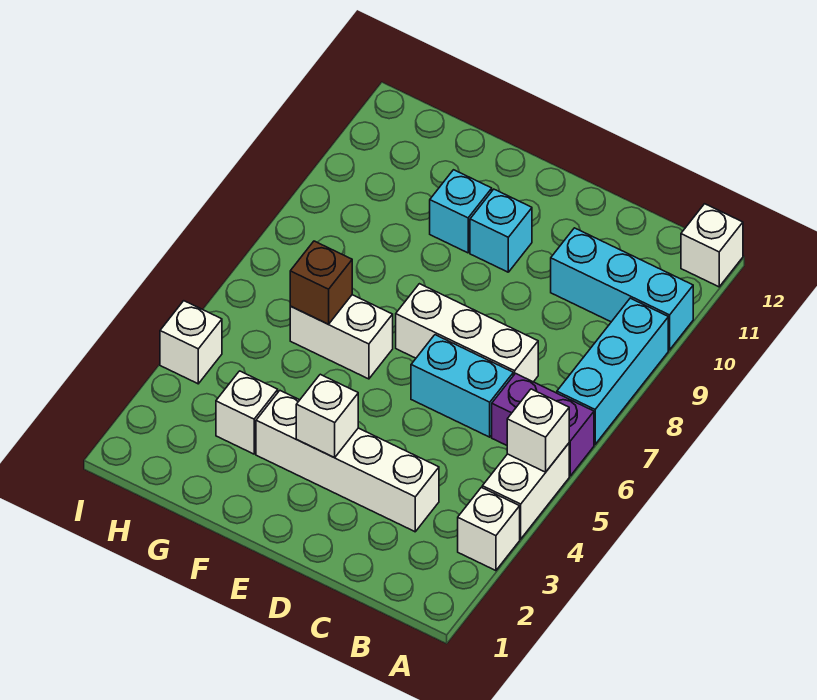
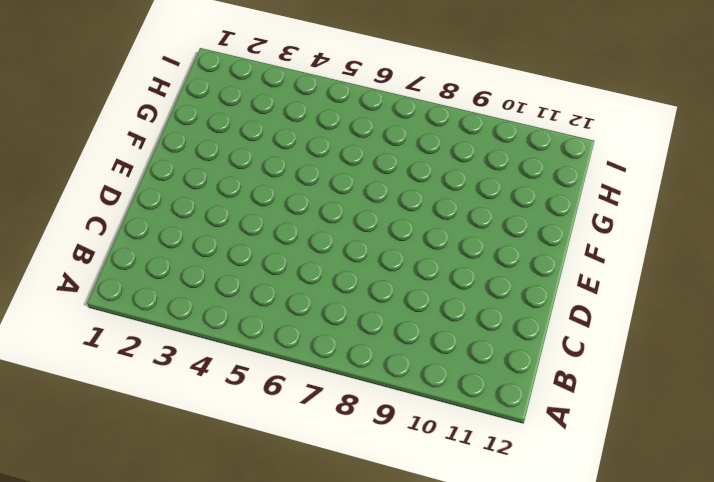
none -> white 1x1 brick [458,487,520,571]
none -> white 1x2 brick [482,443,569,539]
none -> purple 1x2 brick [492,374,594,476]

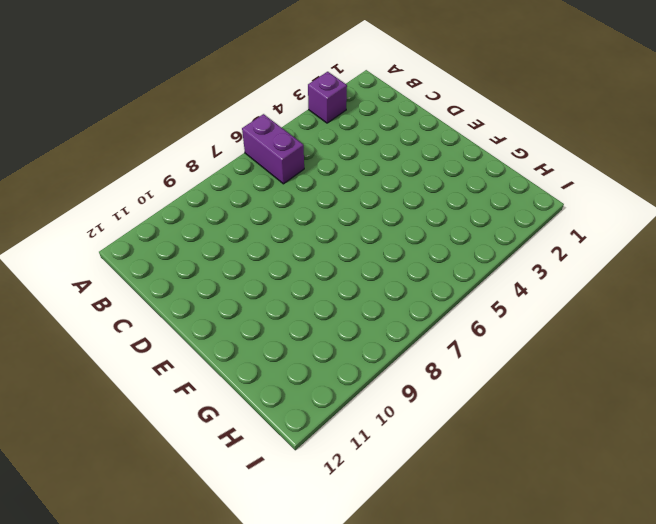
purple 1x1 brick [308,72,347,123] -> white 1x1 brick [458,487,520,571]
none -> white 1x2 brick [482,443,569,539]
none -> cyan 1x3 brick [557,298,668,444]
none -> cyan 1x3 brick [551,228,693,350]

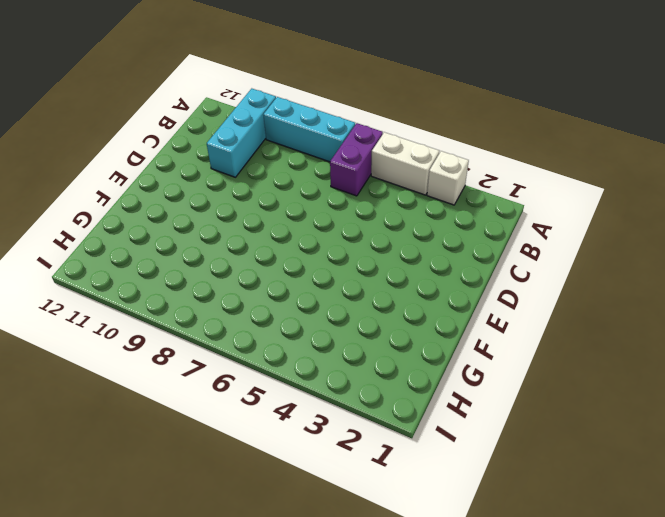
none -> white 1x1 brick [681,204,743,287]
none -> white 1x4 brick [256,391,439,532]
none -> cyan 1x2 brick [411,335,513,437]

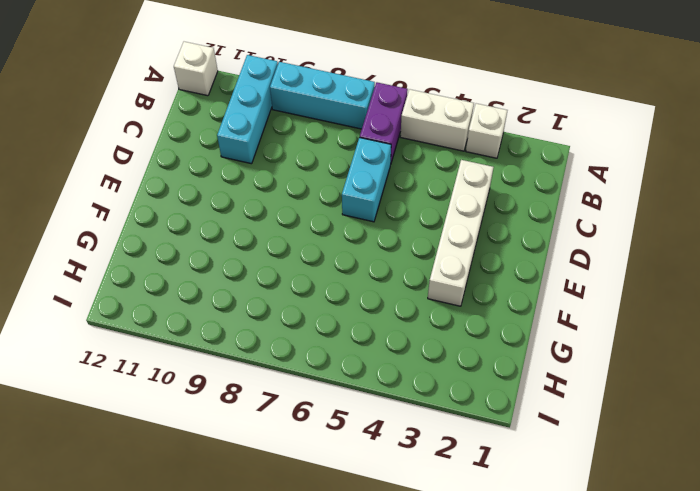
none -> white 1x3 brick [396,284,538,382]
none -> cyan 1x1 brick [470,189,532,272]
none -> white 1x2 brick [290,295,393,379]

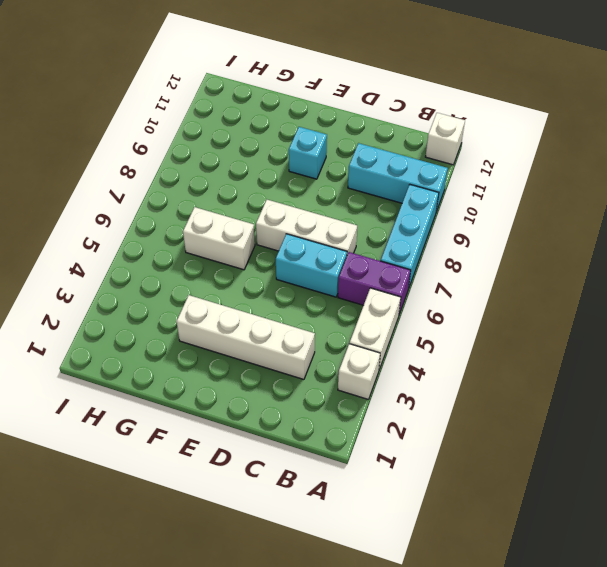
none -> cyan 1x1 brick [430,170,492,253]
none -> white 1x1 brick [216,371,278,454]
none -> white 1x1 brick [160,301,222,384]

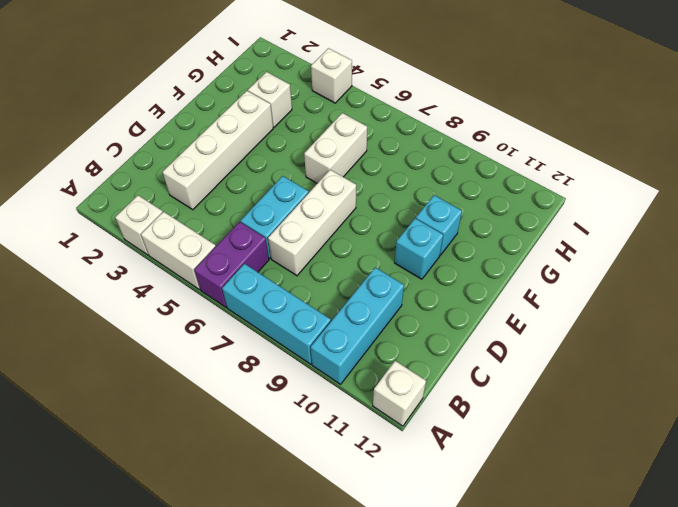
none -> white 1x1 brick [507,389,569,472]
none -> white 1x1 brick [296,374,358,458]
none -> brown 1x1 brick [290,241,352,324]

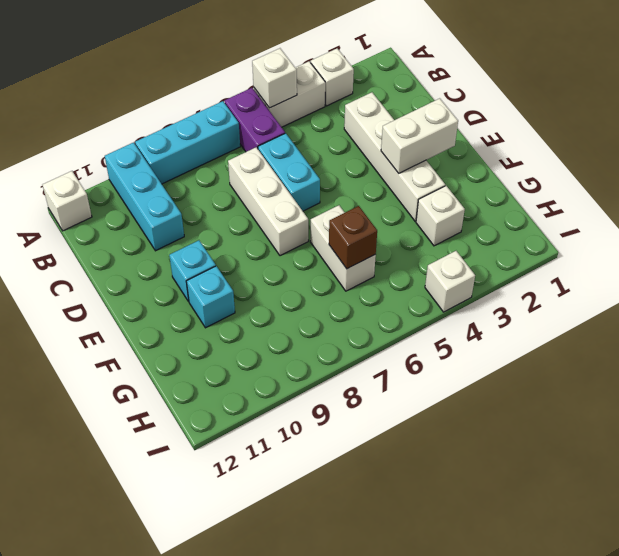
white 1x2 brick [381,98,458,173] -> white 1x1 brick [296,374,358,458]

